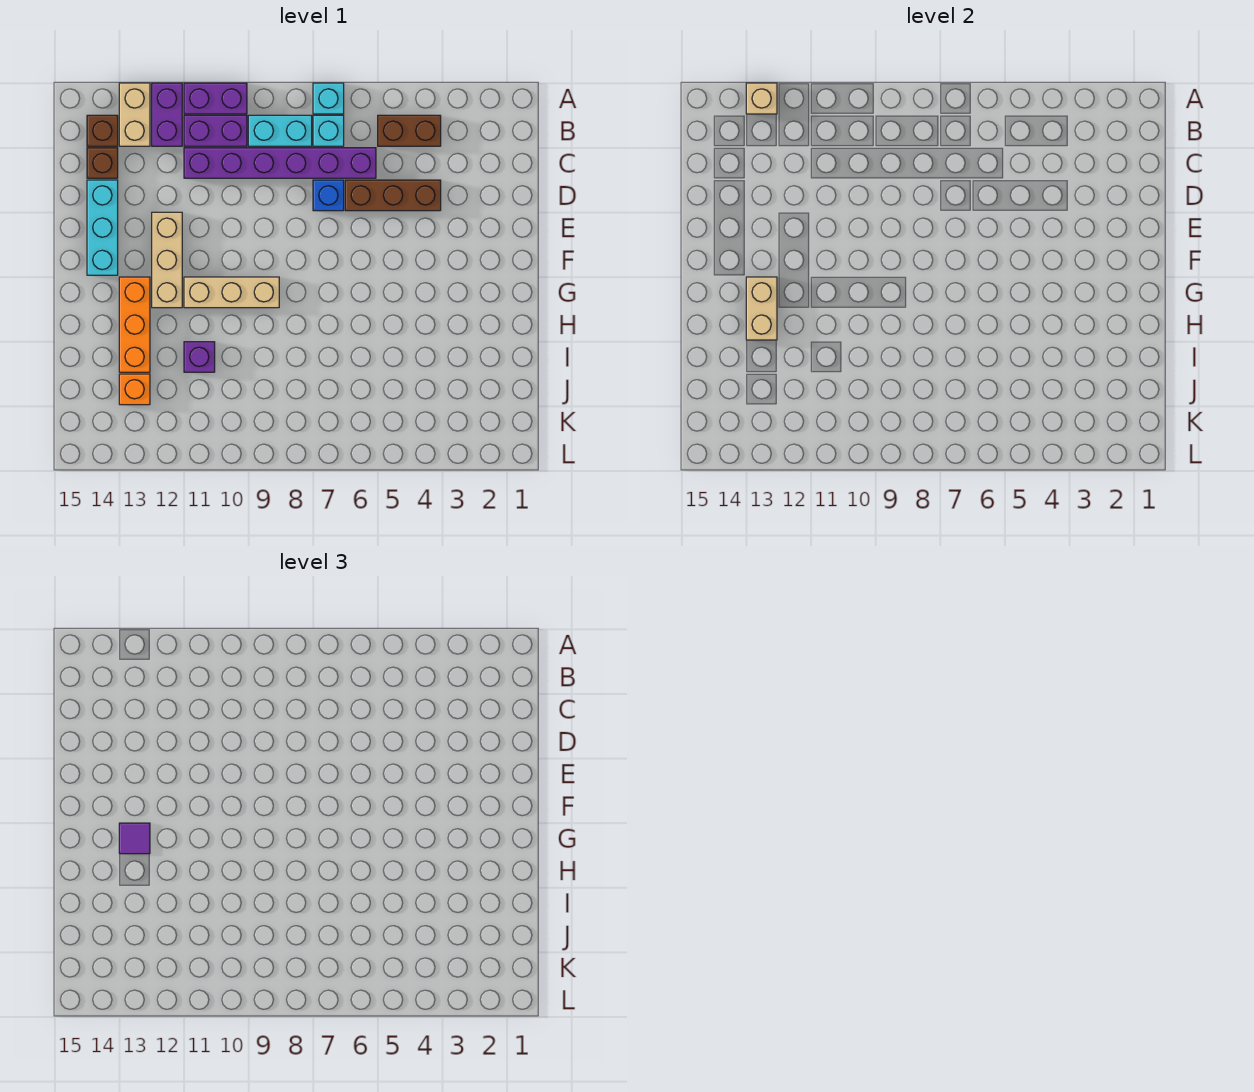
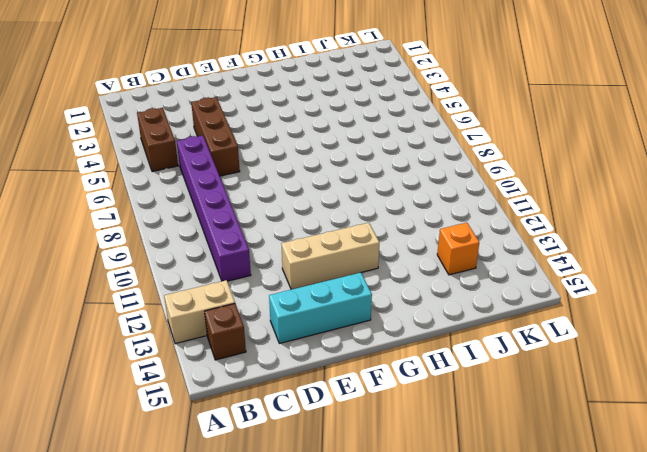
none -> cyan 1x1 brick [313,83,344,114]
none -> purple 1x2 brick [184,83,247,114]
none -> purple 1x2 brick [152,83,182,146]

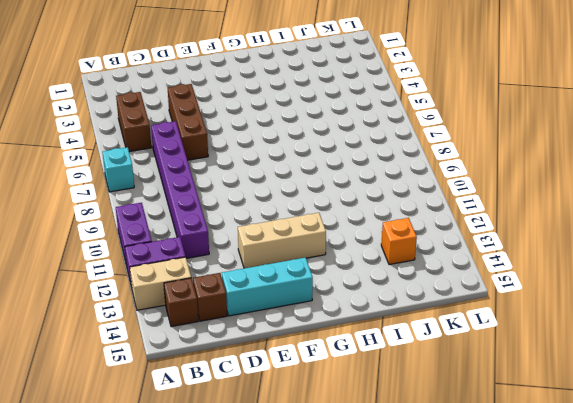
none -> cyan 1x1 brick [313,115,344,146]
none -> cyan 1x2 brick [248,115,312,146]
none -> purple 1x2 brick [184,115,247,146]

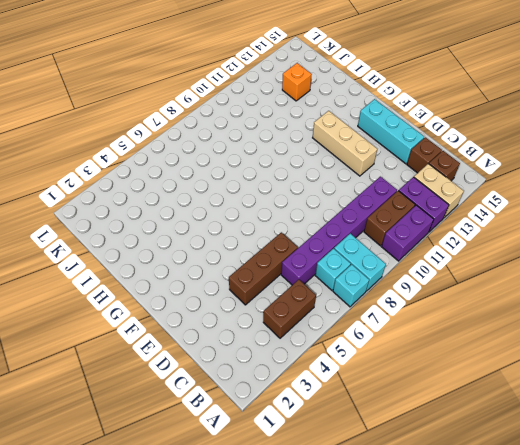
cyan 1x2 brick [334,234,386,291] -> cyan 1x2 brick turned to [248,115,312,146]
brown 1x2 brick [364,191,415,246] -> purple 1x2 brick [184,115,247,146]
none -> blue 1x1 brick [313,180,344,211]
none -> tan 1x3 brick [184,277,279,308]
none -> orange 1x3 brick [119,277,150,372]

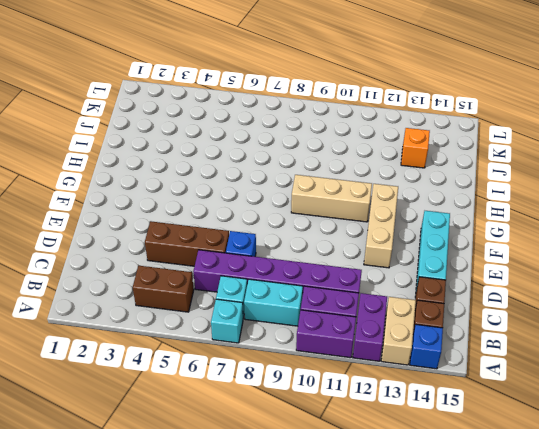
blue 1x1 brick [410,324,443,369] -> none
none -> orange 1x3 brick [119,277,150,372]
none -> purple 1x1 brick [184,342,215,372]
none -> tan 1x1 brick [746,83,777,114]

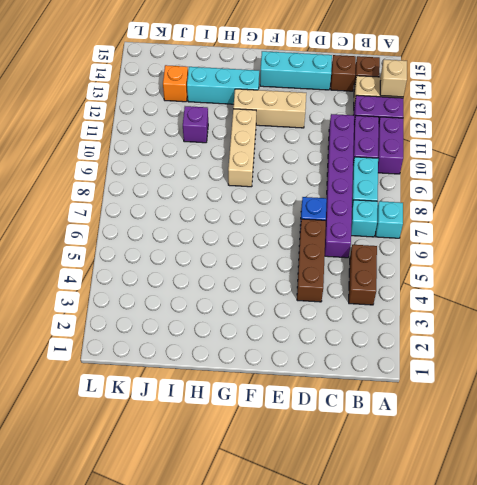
cyan 1x3 brick [187,67,259,104] -> orange 1x3 brick [119,277,150,372]
none -> tan 1x2 brick [746,277,777,340]
none -> purple 1x1 tile [119,823,150,854]

